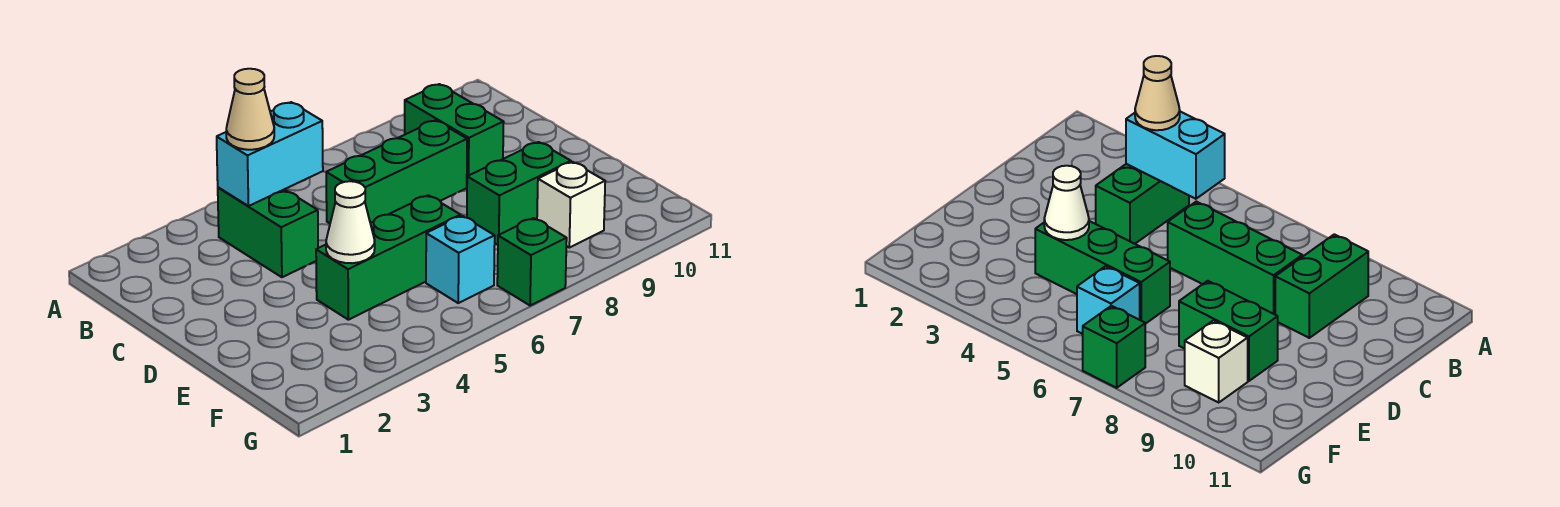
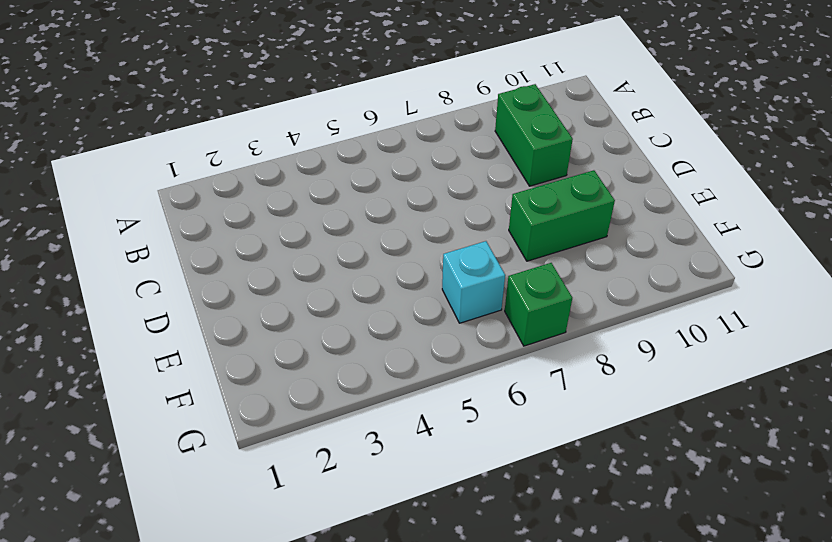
none -> green 1x2 brick [218,187,318,277]
none -> green 1x3 brick [326,120,467,223]

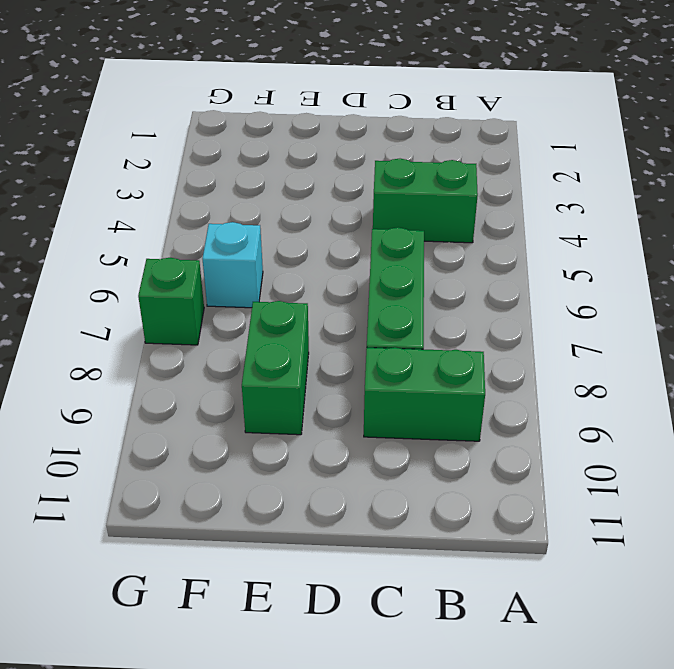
none -> green 1x3 brick [316,195,460,320]
none -> white 1x1 brick [537,162,605,248]

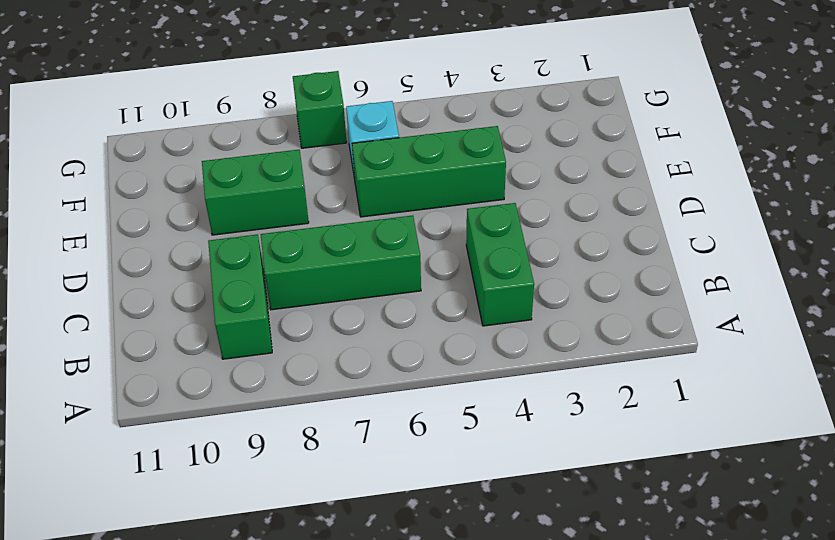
none -> white 1x1 brick [537,162,605,248]
none -> cyan 1x2 brick [217,102,323,206]

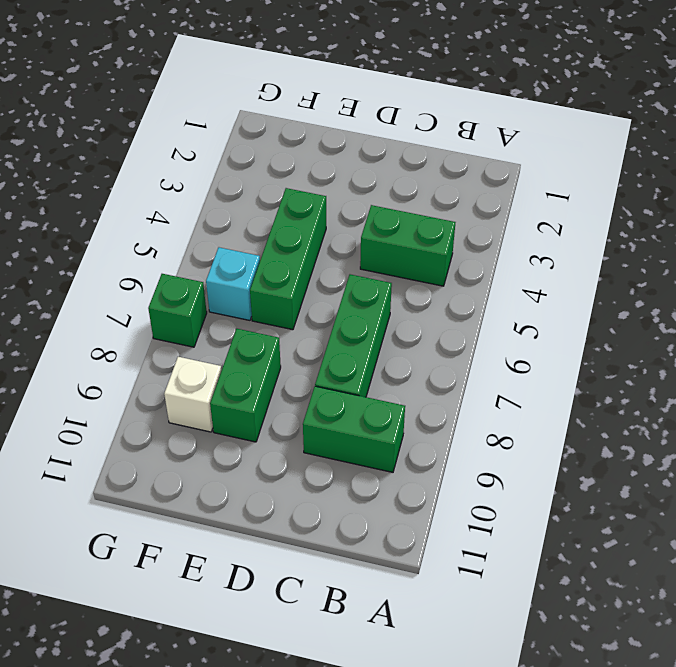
none -> cyan 1x2 brick [217,102,323,206]
none -> white 1x1 cone [326,181,375,263]

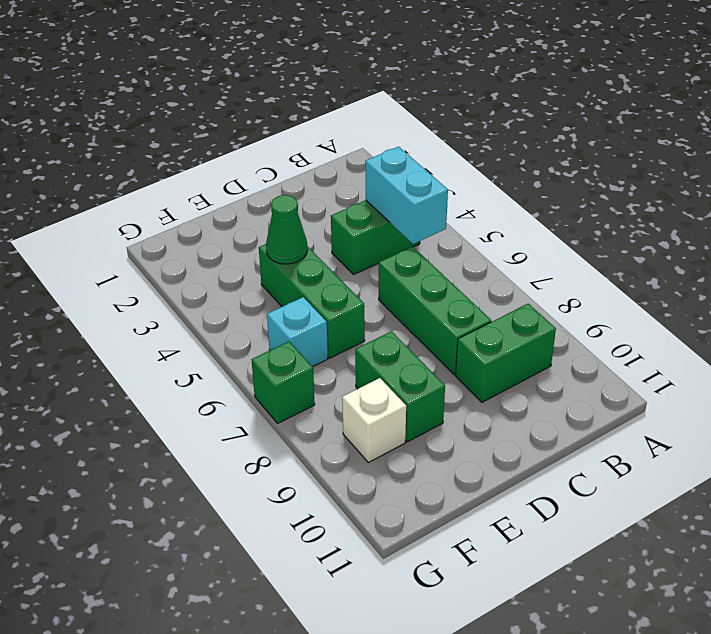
green 1x1 cone [266,195,308,264] -> white 1x1 cone [326,181,375,263]
none -> tan 1x1 cone [226,69,274,150]

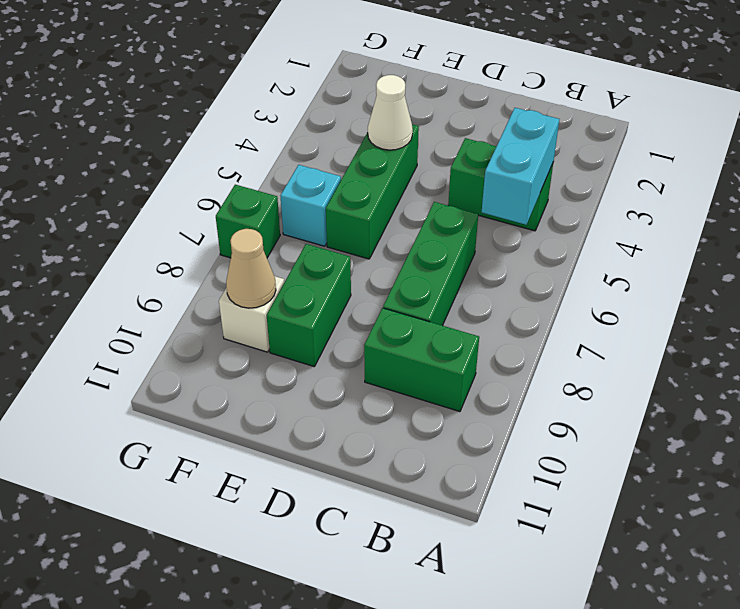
tan 1x1 cone [226,229,276,308] -> tan 1x1 cone moved to [226,69,274,150]

